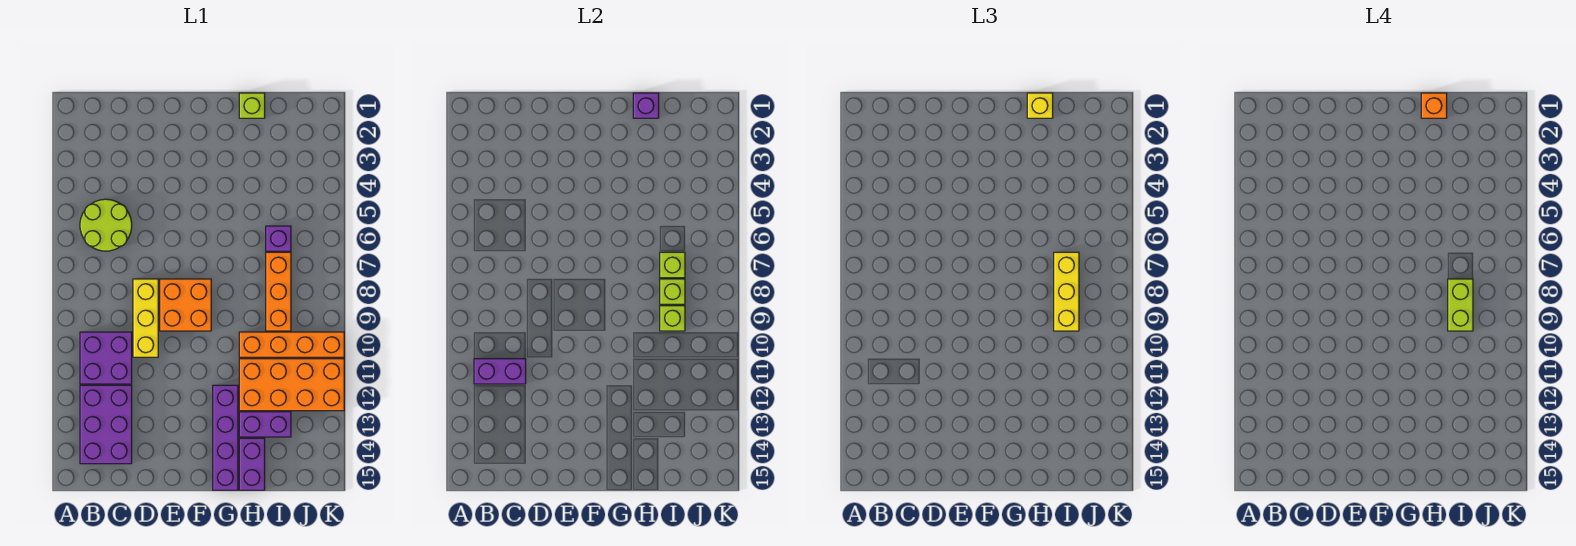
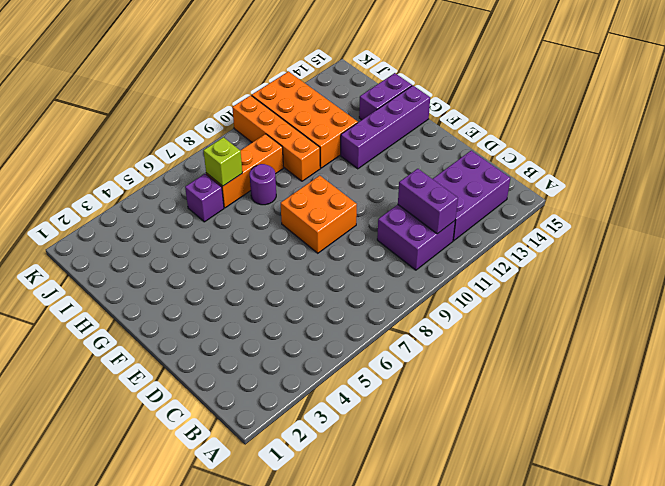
purple 1x1 round brick [250,164,276,205] -> none
none -> lime 2x2 round brick [80,199,132,251]
none -> yellow 1x3 brick [133,279,158,357]
none -> lime 1x1 brick [239,93,265,118]

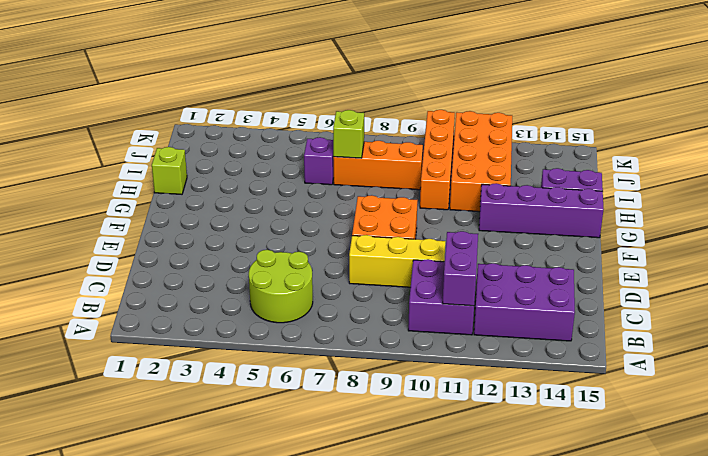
none -> purple 1x2 brick [239,412,291,437]
none -> purple 1x1 brick [633,93,659,118]
none -> lime 1x1 brick [660,279,685,304]

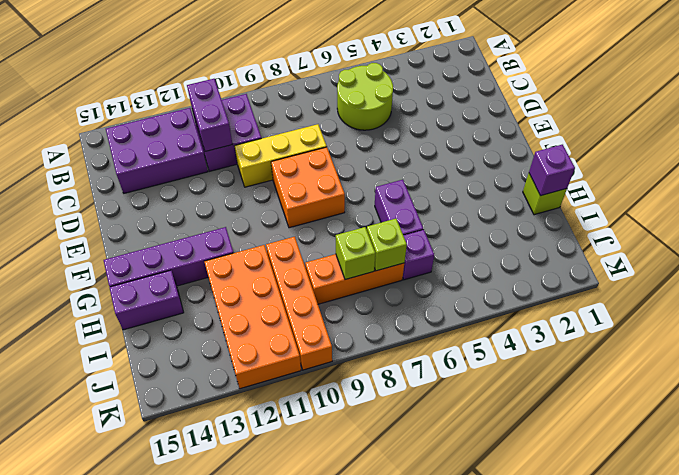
purple 1x2 brick [375,180,423,235] -> purple 1x2 brick moved to [239,412,291,437]
none -> lime 1x1 brick [660,306,685,331]
none -> yellow 1x1 brick [1027,93,1053,118]
none -> yellow 1x3 brick [1054,252,1079,331]

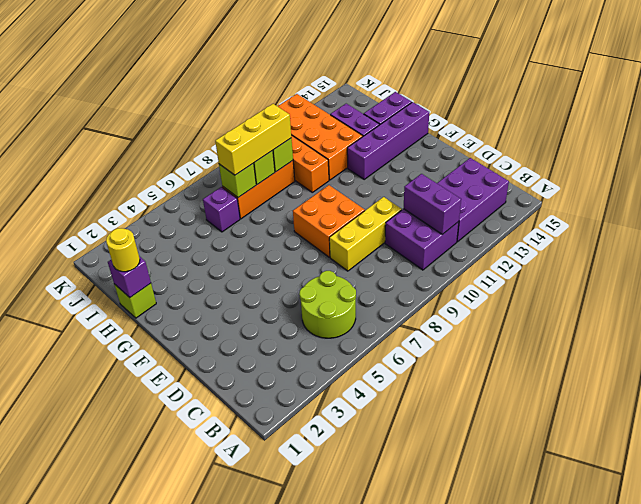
yellow 1x1 round brick [106,228,140,272] -> yellow 1x1 brick [1027,93,1053,118]
none -> orange 1x1 brick [1421,93,1447,118]
none -> lime 1x2 brick [1448,279,1473,331]

